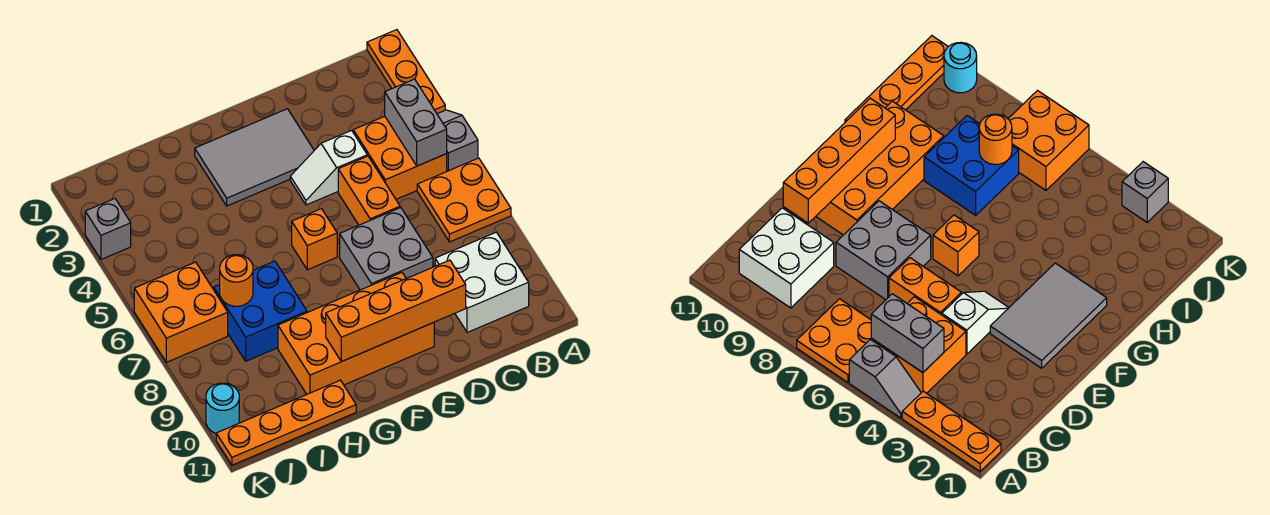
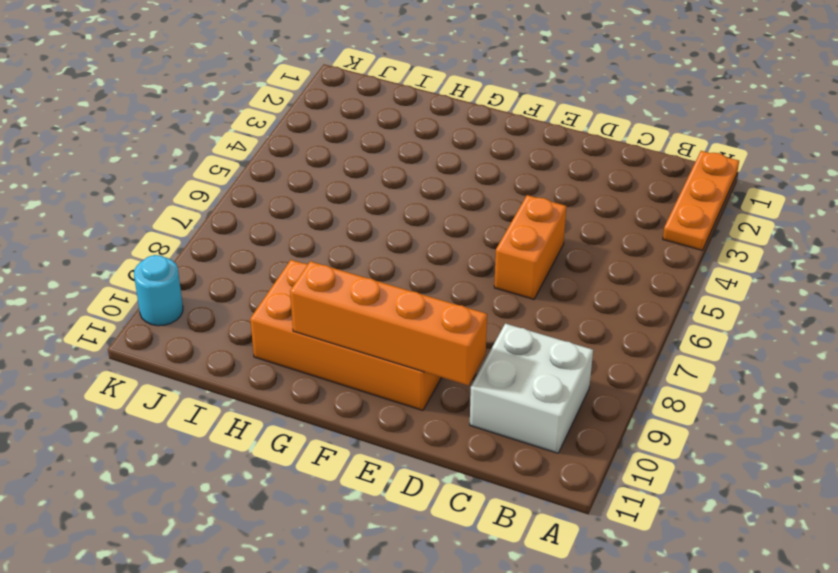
none -> grey 1x2 slope [437,110,478,171]
none -> orange 2x2 plate [417,158,511,242]
none -> orange 2x2 brick [353,116,447,199]

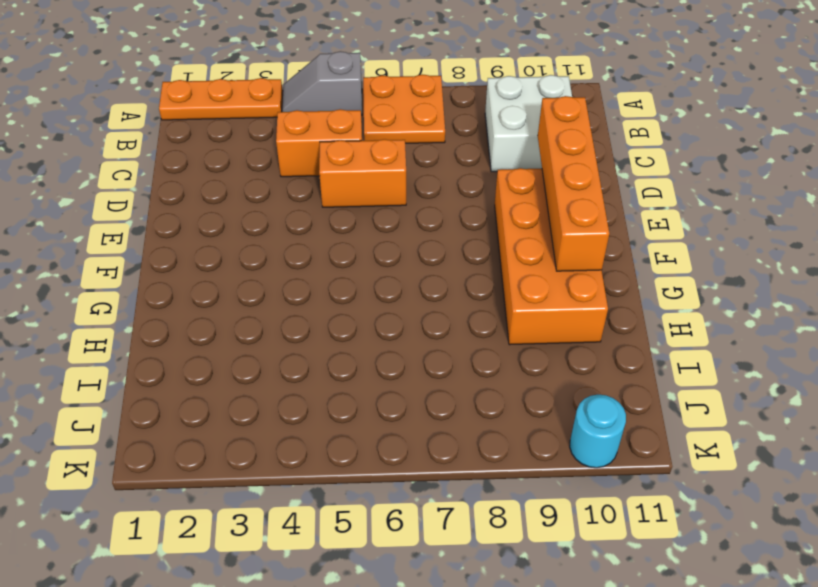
orange 1x2 brick [276,109,362,177] -> orange 2x2 brick [353,116,447,199]
none -> white 1x2 slope [290,130,367,205]
none -> grey 2x2 brick [340,208,433,290]
none -> grey 2x3 tile [195,109,314,206]

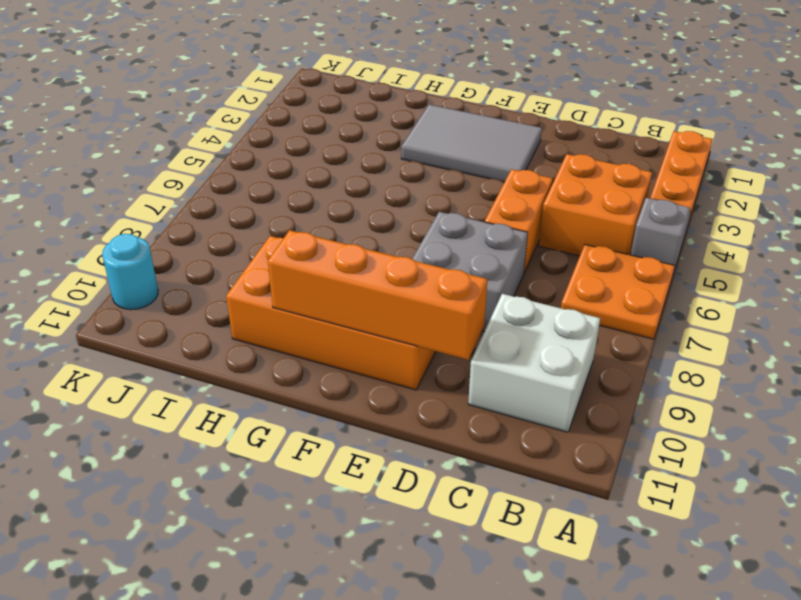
none -> white 1x2 slope [290,130,367,205]
none -> orange 1x1 brick [292,209,337,270]
none -> blue 2x2 brick [214,261,307,361]

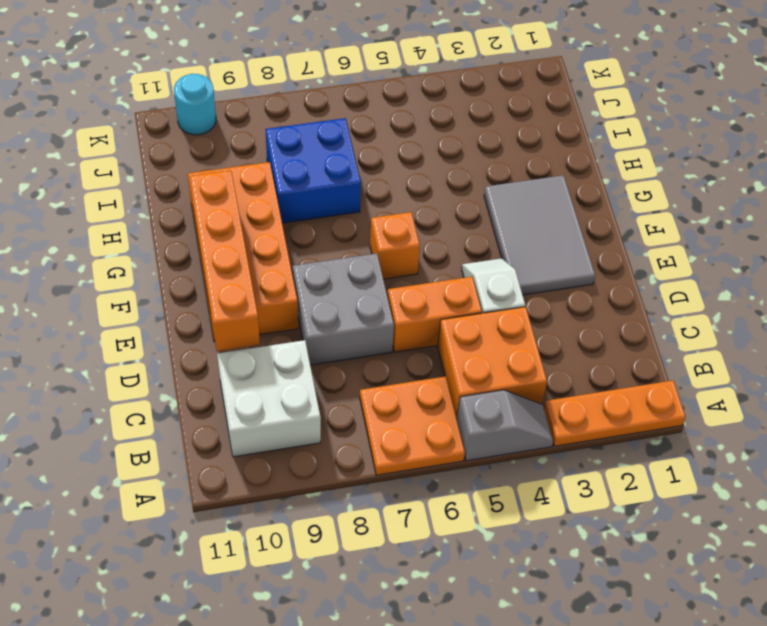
none -> orange 1x4 plate [216,380,356,465]
none -> orange 2x2 brick [134,262,228,362]
none -> grey 1x1 brick [85,199,131,259]

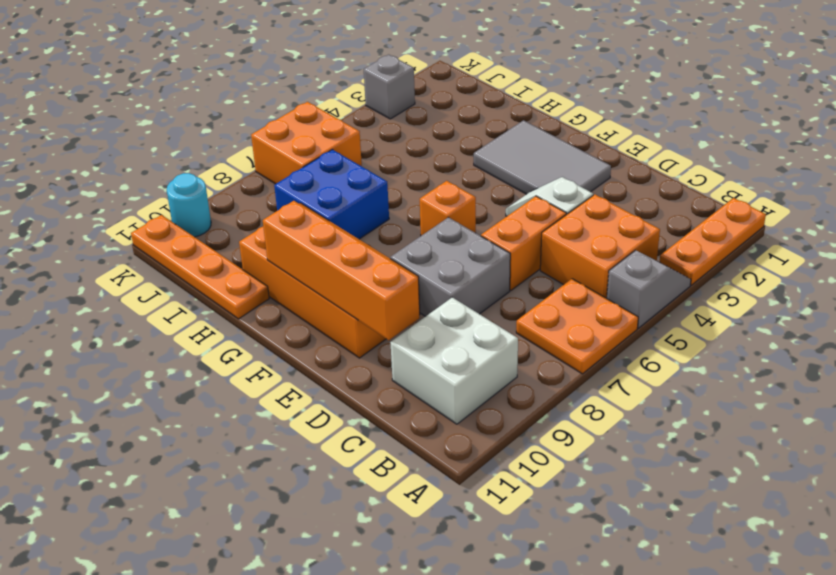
none -> grey 1x2 brick [385,79,447,166]
none -> orange 1x1 round brick [220,255,253,306]

